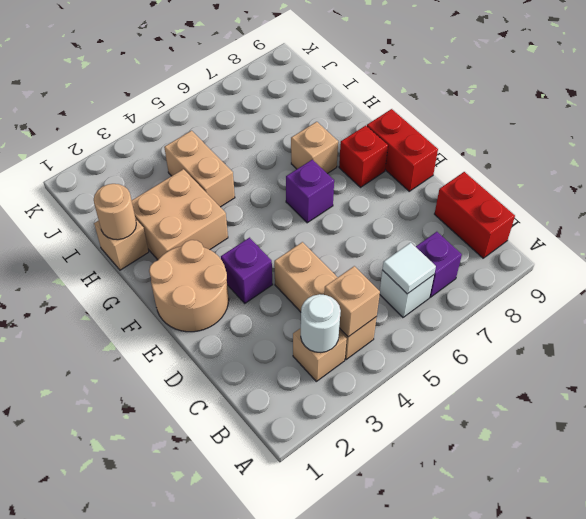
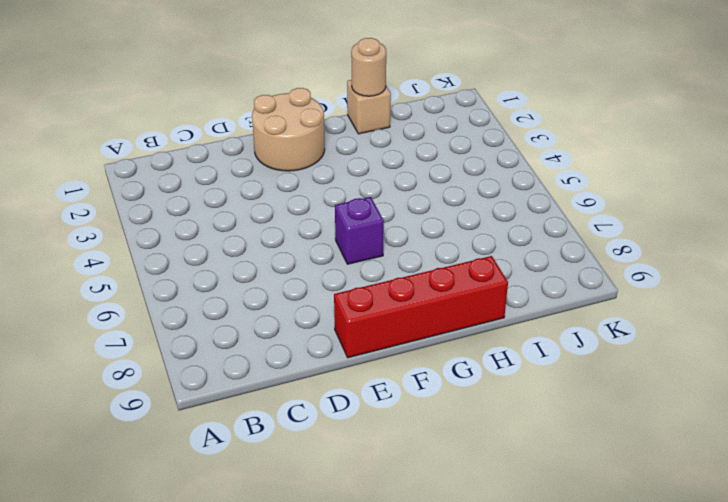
red 1x4 brick [334,256,508,358] -> red 1x2 brick [367,109,438,191]
none -> tan 1x1 brick [293,328,347,381]
none -> tan 1x3 brick [274,242,377,360]
none -> white 1x1 brick [380,270,434,317]

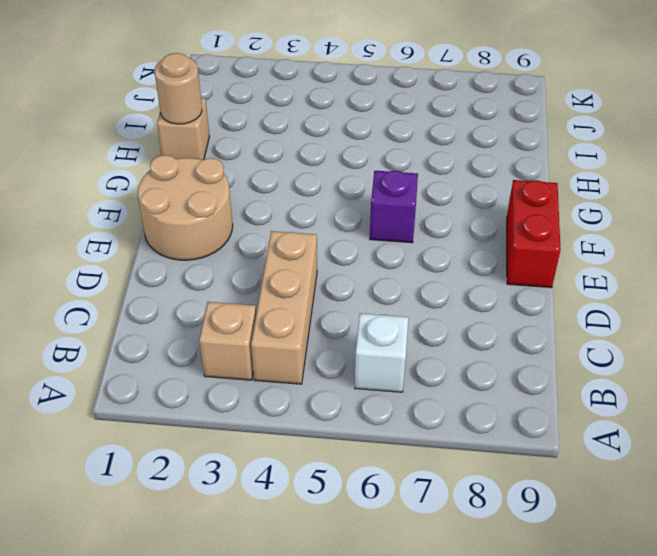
none -> purple 1x1 brick [416,232,462,297]
none -> red 1x2 brick [435,172,515,258]
none -> purple 1x1 brick [221,238,273,303]

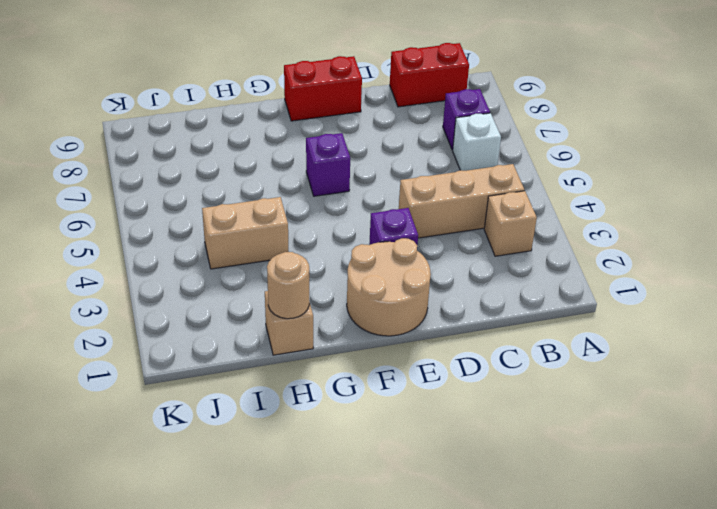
none -> red 1x1 brick [339,126,388,187]
none -> tan 2x2 brick [132,169,228,260]
none -> tan 1x1 brick [291,122,338,174]

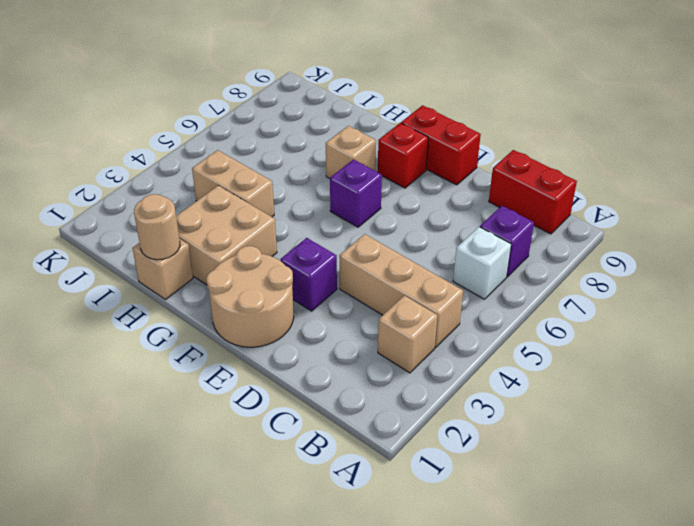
none -> white 1x1 round brick [301,294,341,353]
none -> tan 1x1 brick [324,266,380,337]
none -> white 1x1 tile [382,243,436,294]

